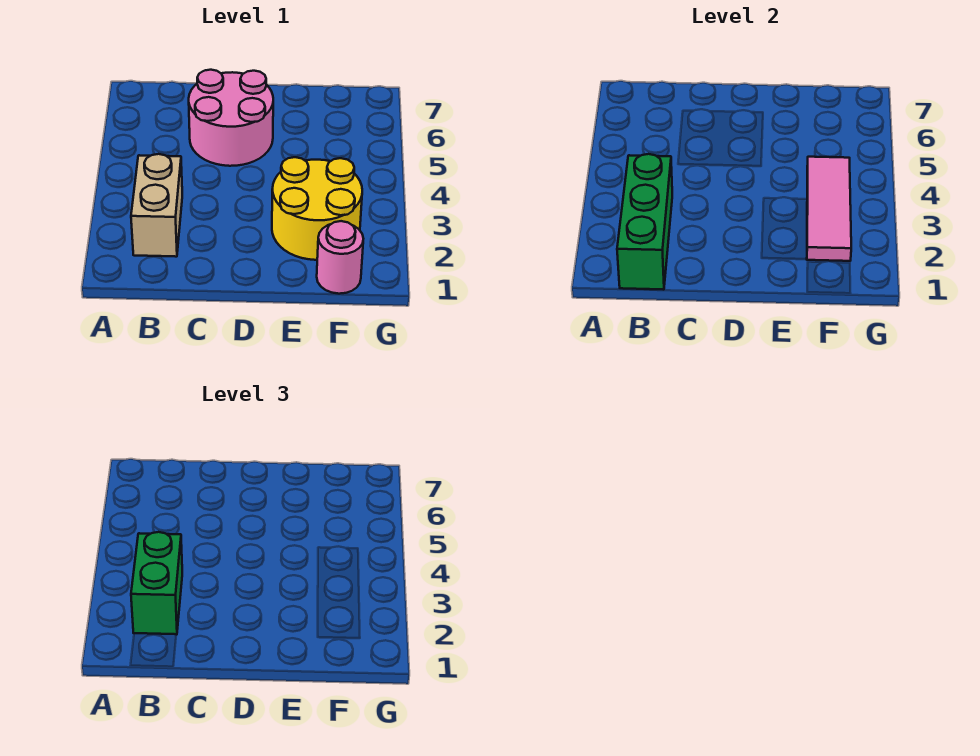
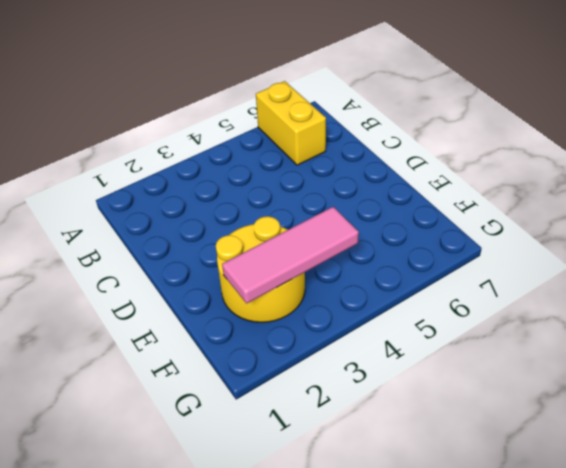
yellow 1x2 brick [256,81,326,165] -> none
none -> tan 1x2 brick [131,154,182,257]
none -> pink 2x2 round brick [189,70,273,166]

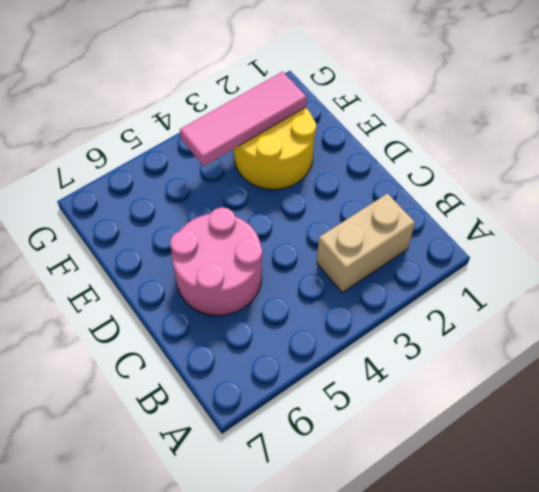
none -> pink 1x1 round brick [317,221,363,294]
none -> green 1x3 brick [617,154,672,290]

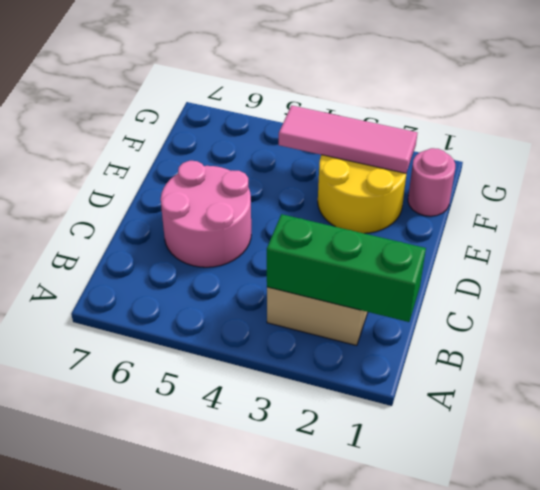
none -> green 1x2 brick [131,532,182,635]

